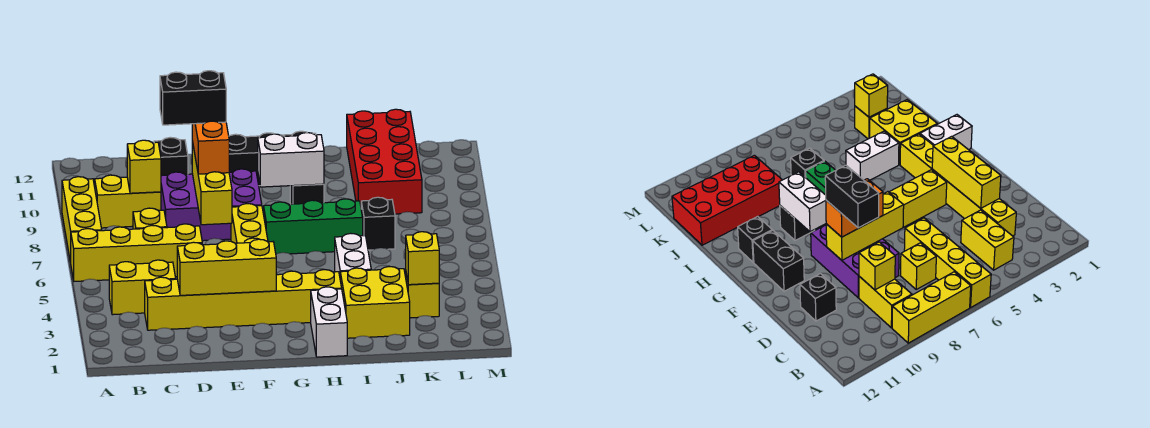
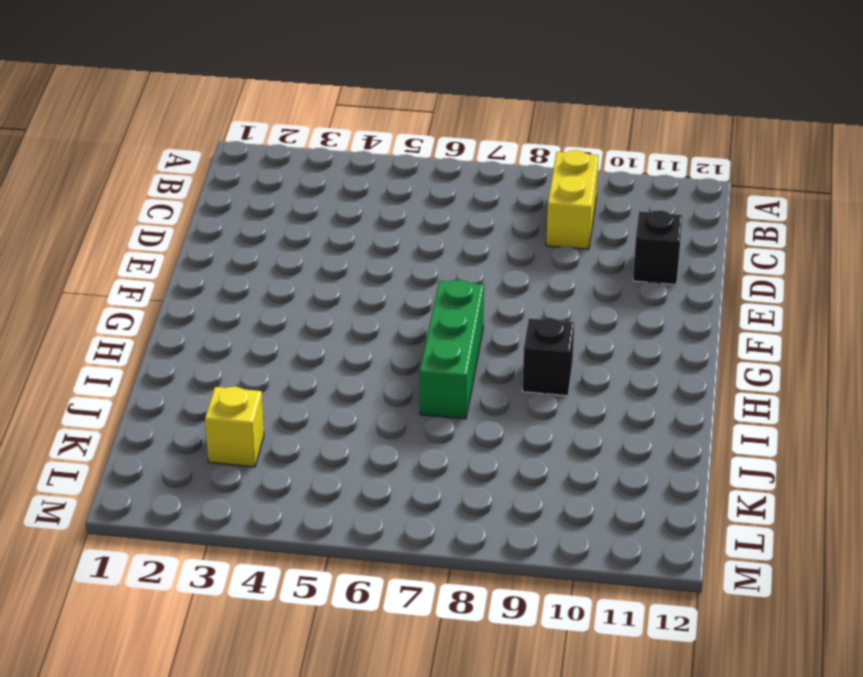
none -> yellow 1x4 brick [71,224,202,281]
none -> yellow 1x3 brick [62,177,102,263]
none -> yellow 1x2 brick [109,260,176,315]

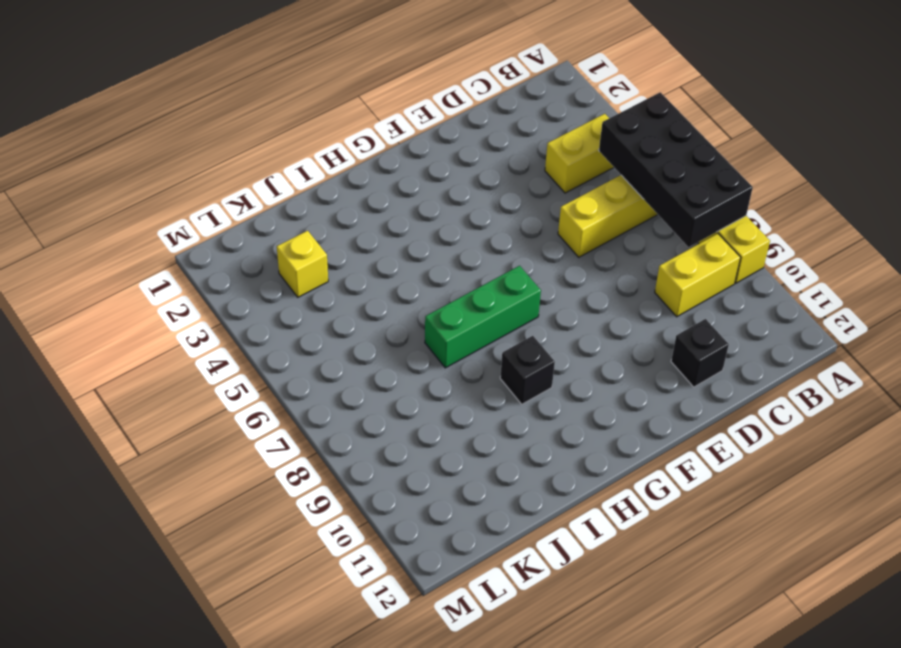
black 2x4 brick [599,92,753,247] -> none
none -> yellow 1x6 brick [145,270,342,330]
none -> yellow 1x1 brick [133,208,167,229]
none -> purple 2x3 brick [161,169,262,241]

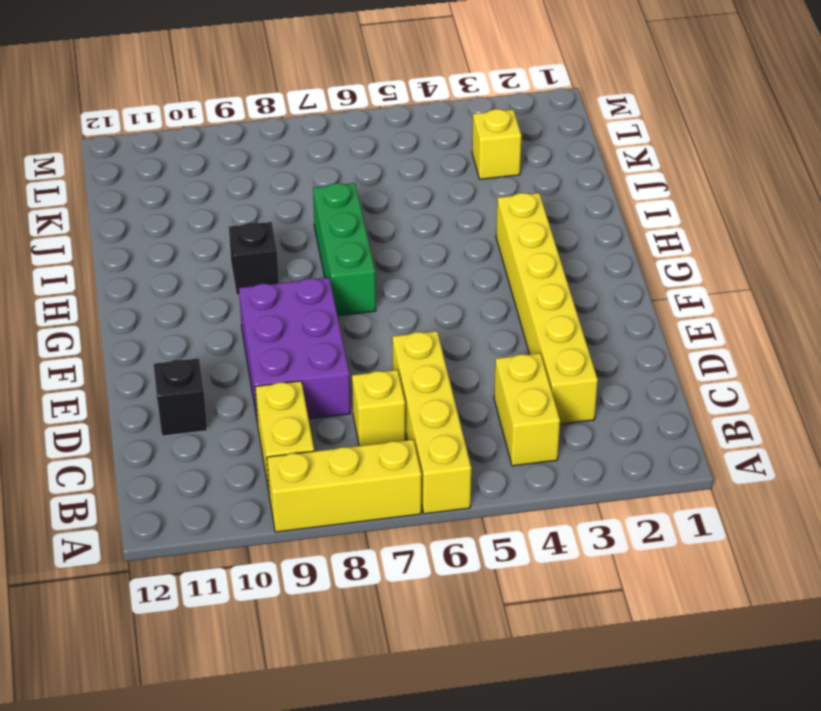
none -> yellow 1x4 brick [231,204,268,243]
none -> black 1x2 brick [229,133,283,186]
none -> white 1x2 brick [311,287,347,357]

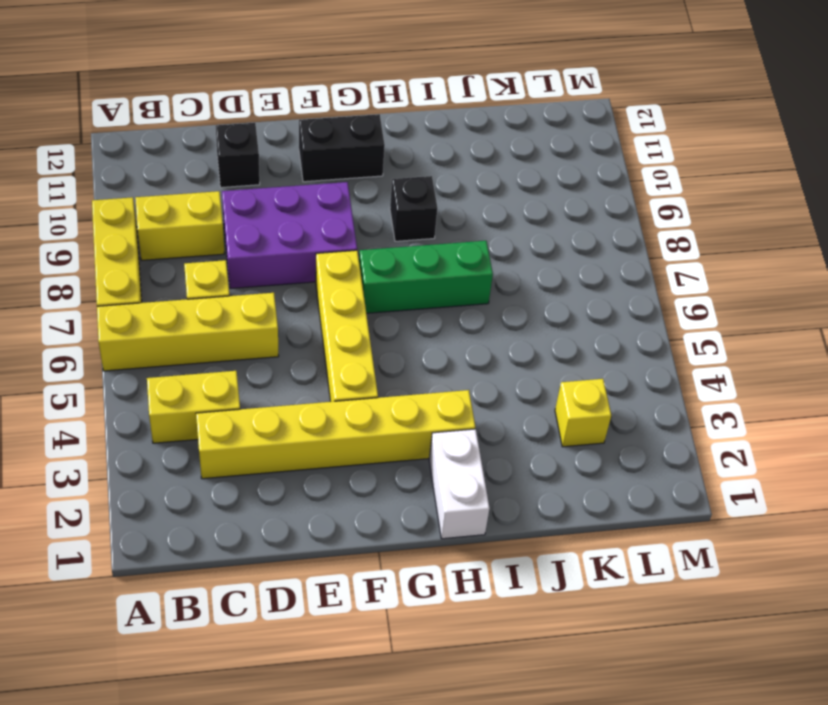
none -> black 1x1 brick [738,216,772,262]
none -> yellow 2x2 brick [340,266,410,338]
none -> white 1x2 brick [335,233,371,276]

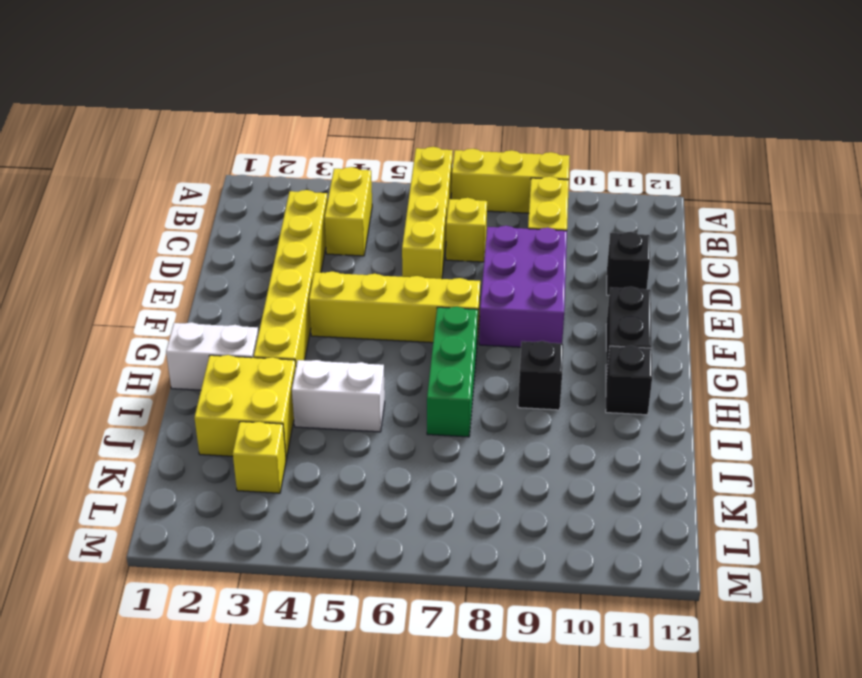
none -> black 1x1 brick [361,197,395,250]
none -> red 2x4 brick [347,109,422,214]
none -> yellow 1x1 brick [127,140,161,193]

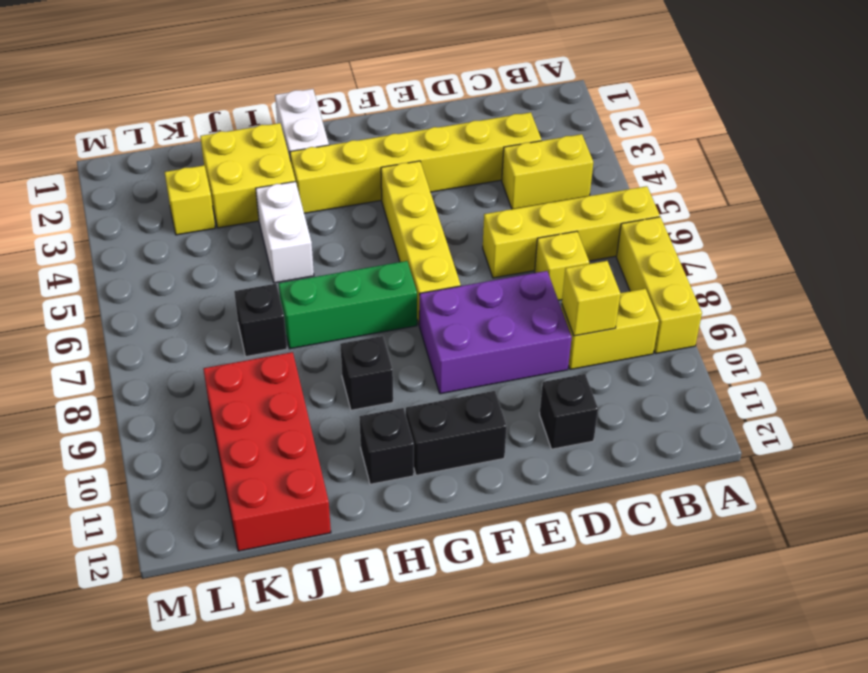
none -> yellow 1x3 brick [177,239,276,295]
none -> yellow 1x3 brick [192,141,232,225]
none -> white 1x2 brick [258,133,324,187]

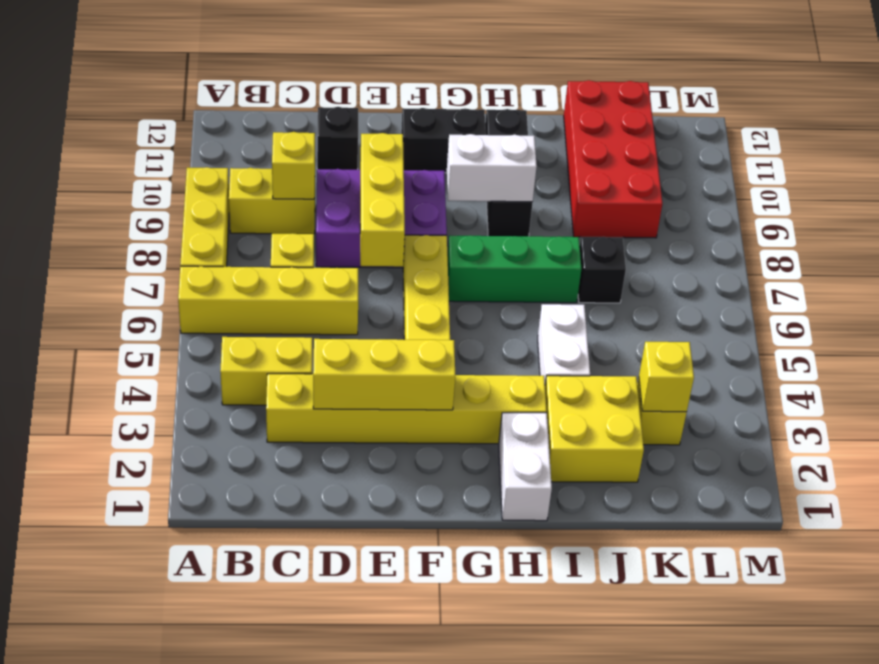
none -> orange 1x2 brick [192,121,229,174]
none -> black 1x2 brick [160,71,226,125]

